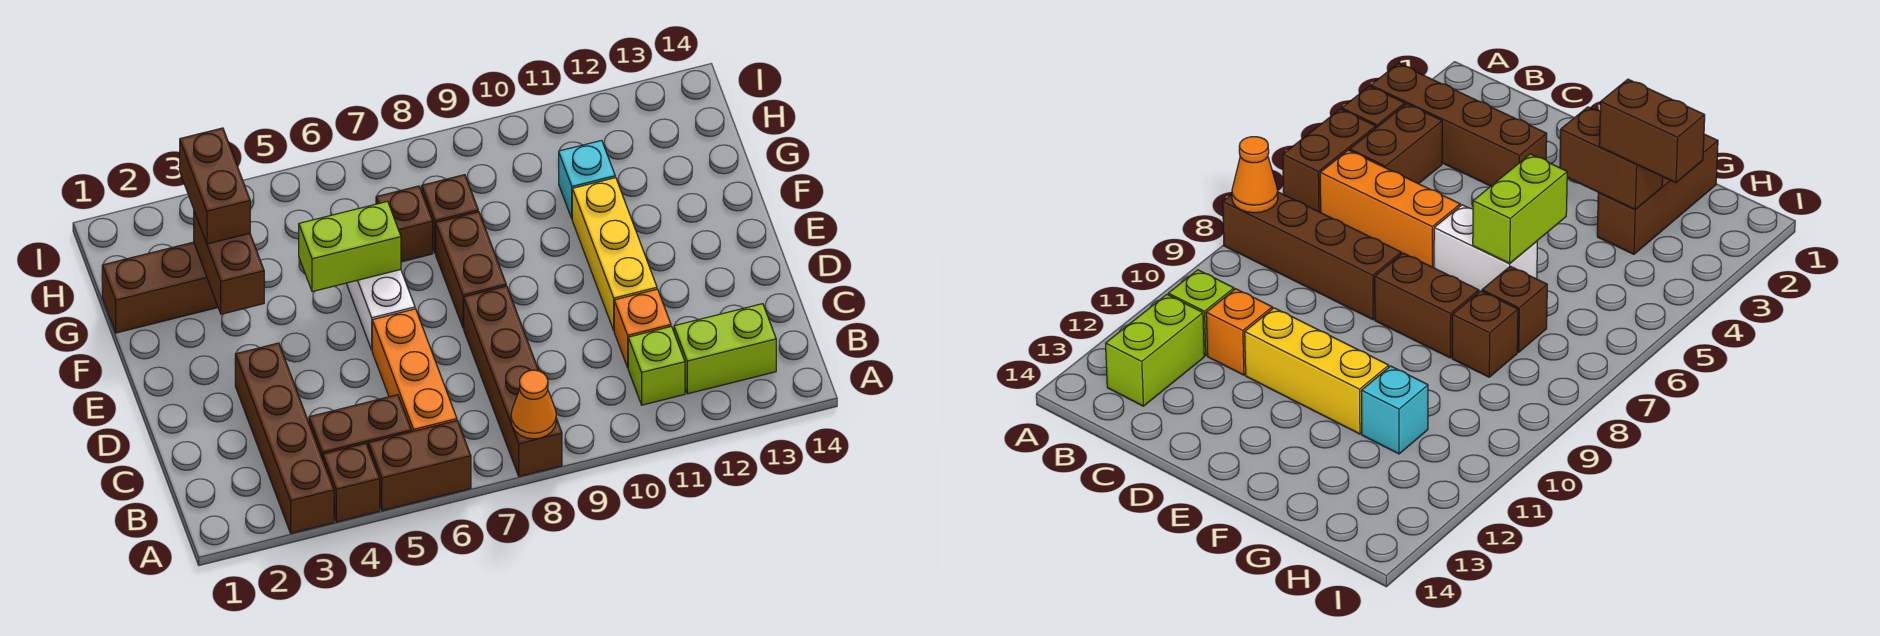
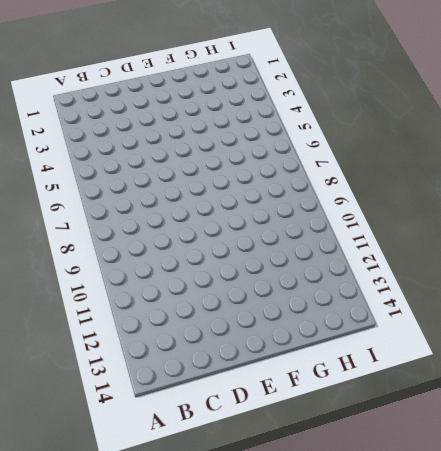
none -> brown 1x4 brick [235,343,334,533]
none -> brown 1x1 brick [323,443,380,522]
none -> brown 1x2 brick [369,421,471,511]

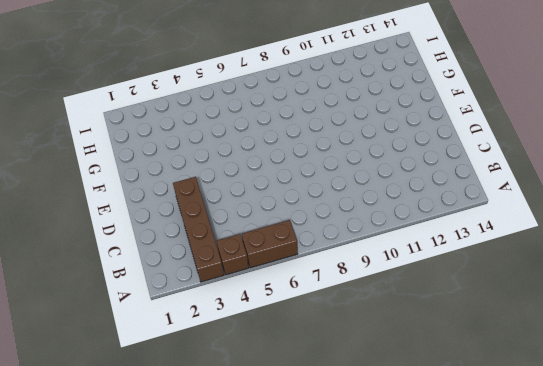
none -> brown 1x4 brick [464,286,562,476]
none -> brown 1x2 brick [309,395,411,459]
none -> orange 1x3 brick [372,309,457,432]

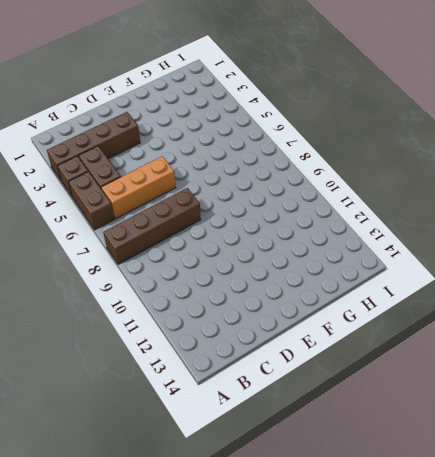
none -> lime 1x1 brick [628,326,685,405]
none -> lime 1x2 brick [674,304,776,394]
none -> orange 1x1 brick [614,289,671,368]

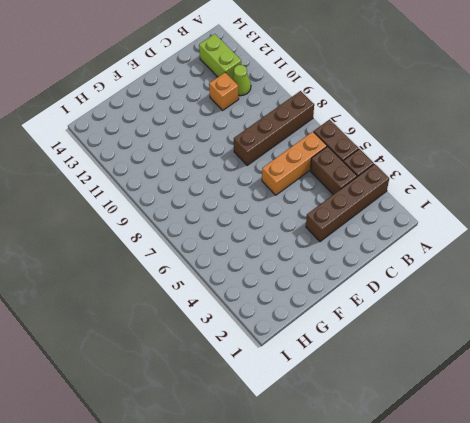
lime 1x1 cone [232,65,251,96] -> lime 1x1 brick [628,326,685,405]
none -> yellow 1x3 brick [572,178,657,330]
none -> white 1x2 brick [346,270,415,350]
none -> brown 1x2 brick [436,212,506,328]

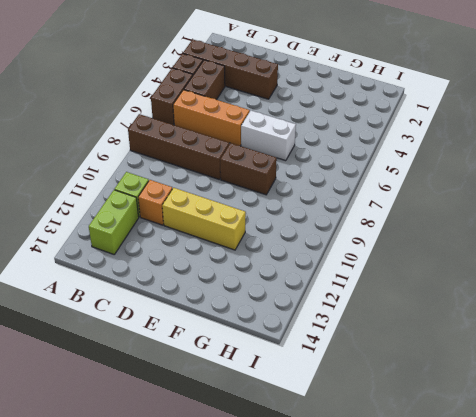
none -> brown 1x3 brick [102,242,218,333]
none -> brown 1x1 brick [376,186,433,262]
none -> brown 1x1 brick [422,175,478,253]

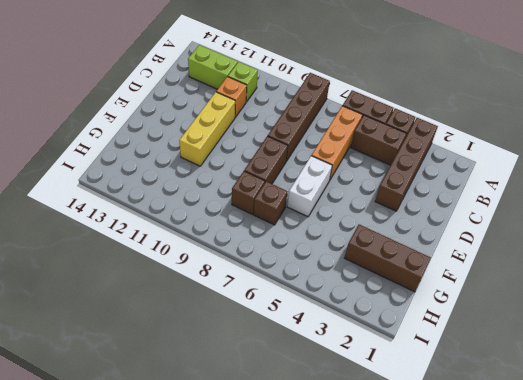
none -> cyan 1x1 brick [559,140,615,218]
none -> orange 1x1 cone [511,370,556,439]
none -> brown 1x2 brick [194,212,264,314]

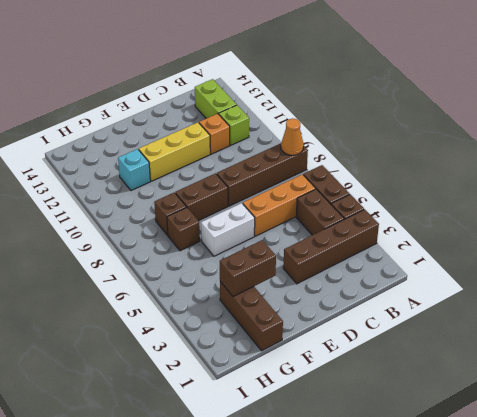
none -> lime 1x2 brick [299,201,401,292]
none -> brown 1x2 brick [180,128,250,244]

